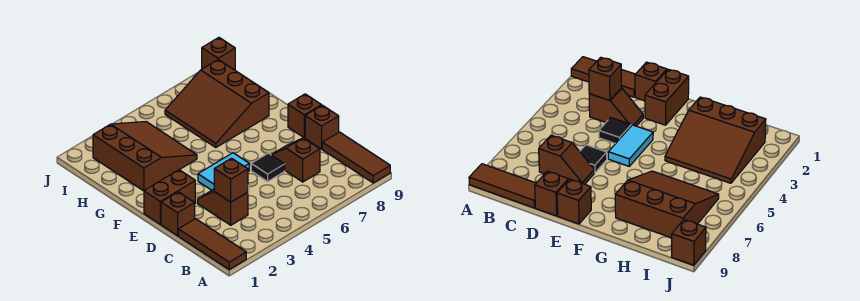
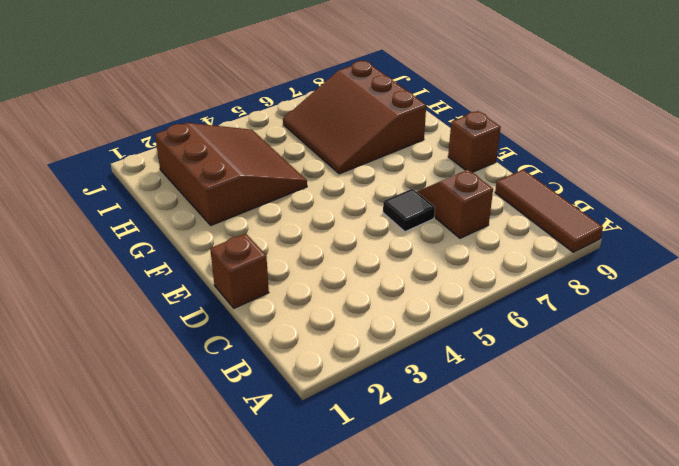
none -> brown 1x3 tile [178,219,246,269]
none -> brown 1x2 slope [197,189,248,225]
none -> black 1x1 tile [599,118,631,144]

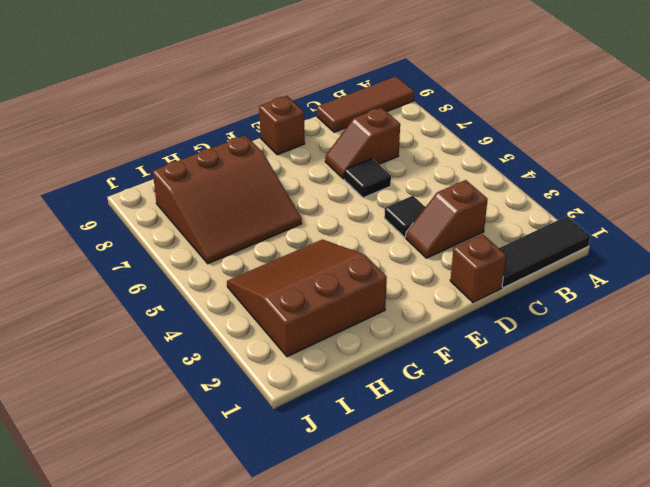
black 1x3 tile [499,216,590,288] -> brown 1x3 tile [178,219,246,269]
none -> brown 1x1 brick [305,105,339,149]
none -> brown 1x2 brick [144,170,195,224]
none -> cyan 1x2 tile [198,153,249,190]

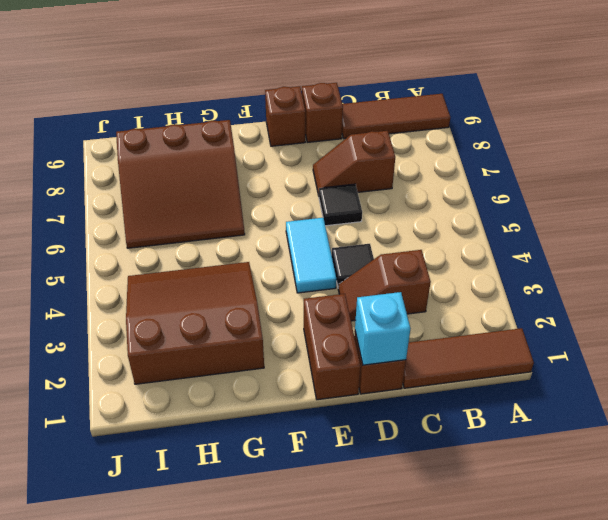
cyan 1x1 brick [355,292,410,365] -> none
none -> brown 1x1 brick [202,38,235,70]
none -> brown 1x1 brick [214,158,248,202]

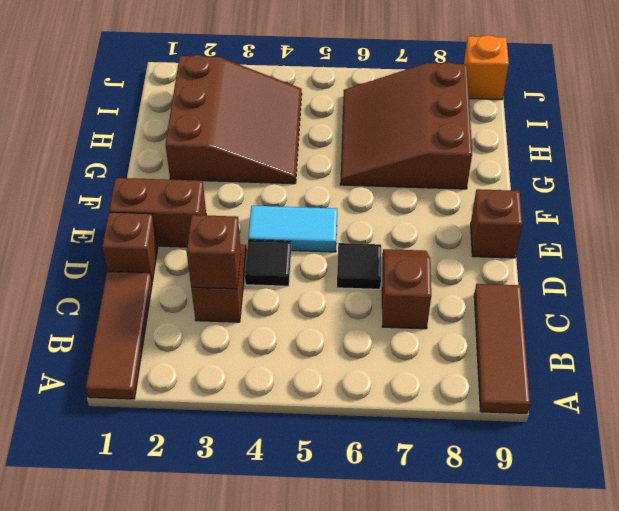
orange 1x1 brick [464,35,509,100] -> brown 1x1 brick [202,38,235,70]
none -> brown 1x1 brick [305,105,339,149]

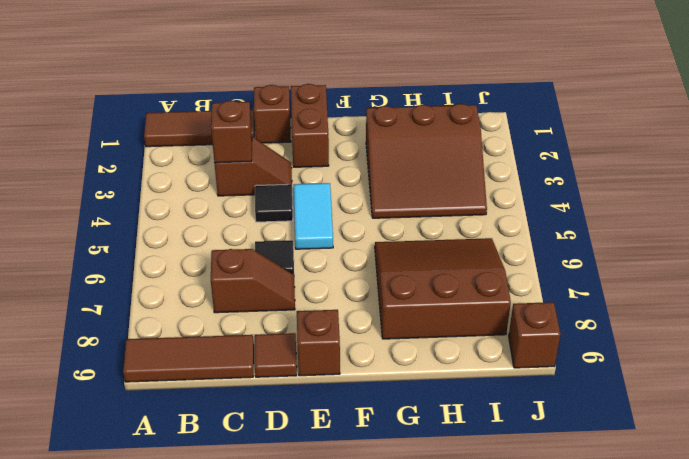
brown 1x1 tile [255,333,297,377] -> brown 1x1 brick [305,105,339,149]

